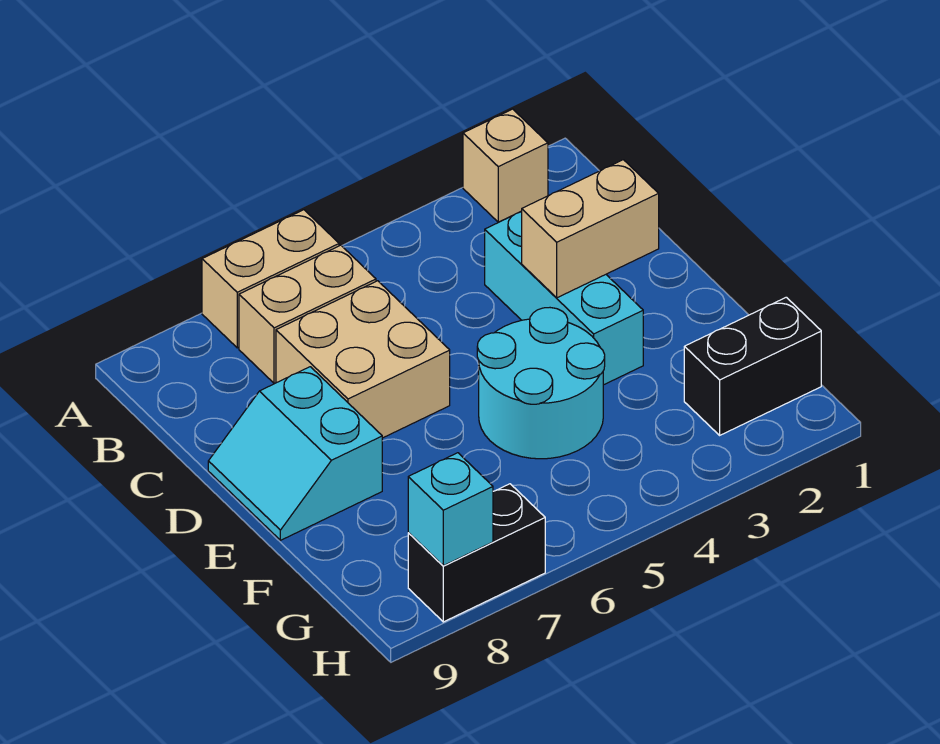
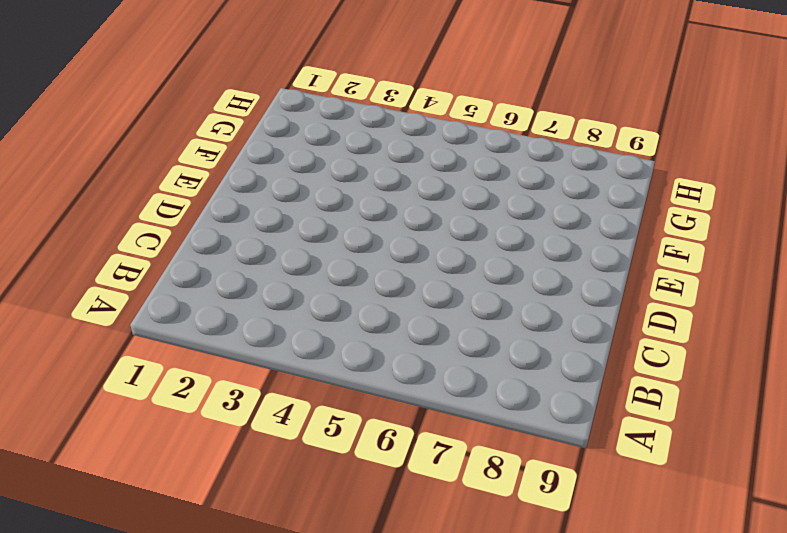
none -> tan 1x1 brick [463,109,548,222]
none -> tan 1x2 brick [202,210,339,348]

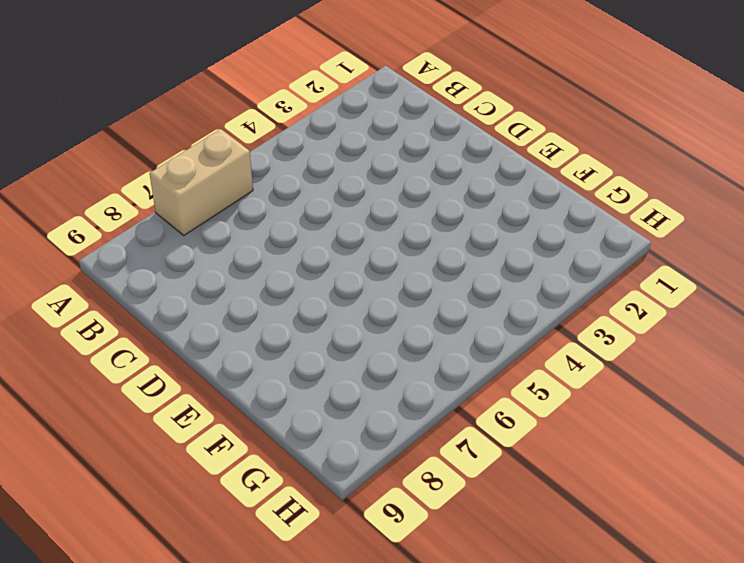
none -> tan 1x1 brick [463,109,548,222]
none -> tan 1x2 brick [239,245,376,384]

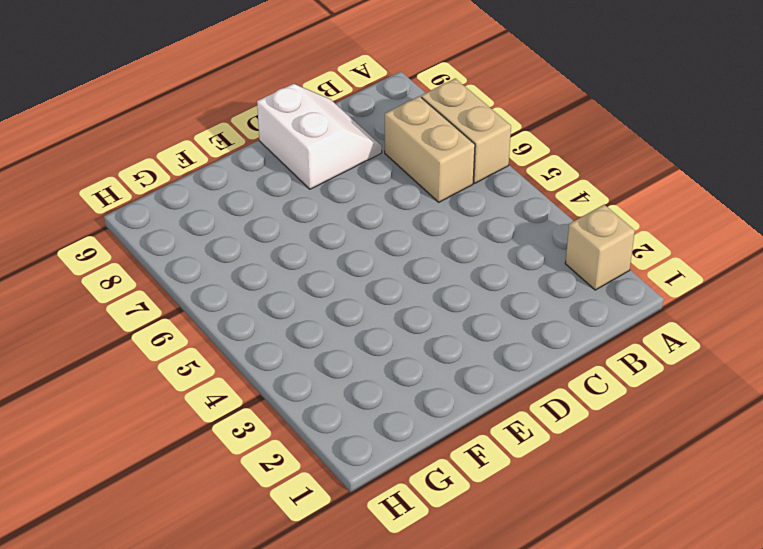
white 2x2 slope [257,84,382,189] -> cyan 2x2 slope [208,367,382,540]
none -> cyan 1x3 brick [485,212,643,385]
none -> tan 2x2 brick [276,281,450,438]

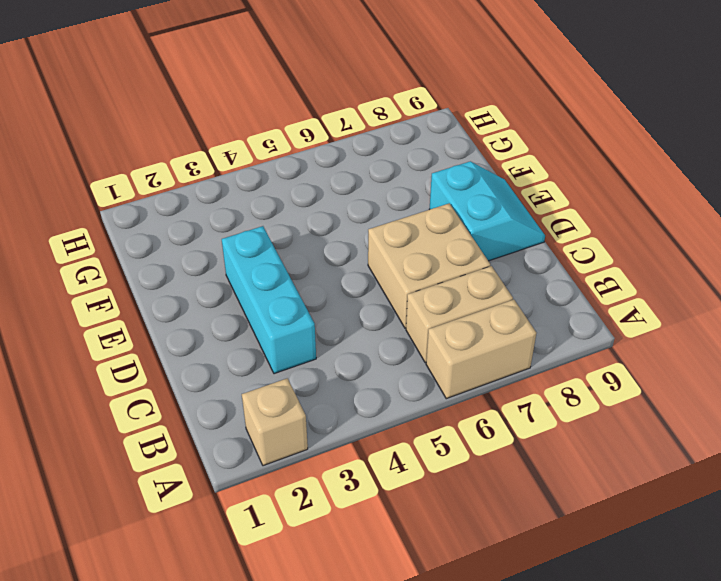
none -> cyan 2x2 round brick [477,308,605,459]
none -> black 1x2 brick [684,297,821,435]

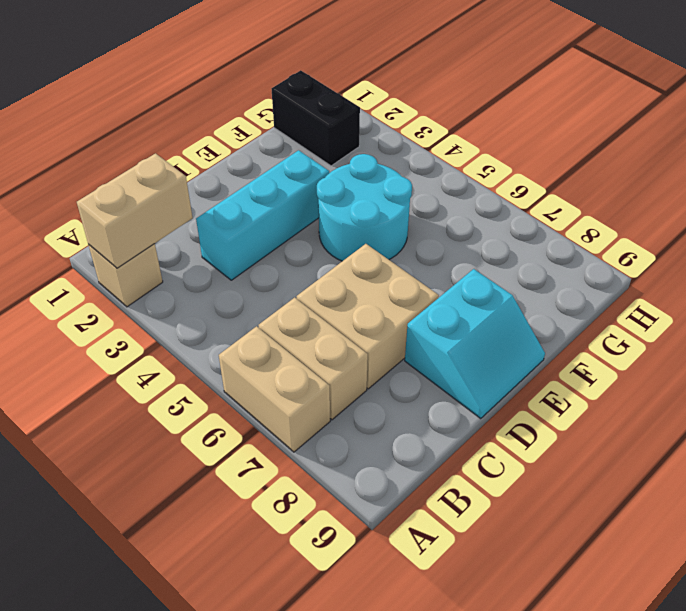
tan 1x2 brick [77,153,193,268] -> tan 1x2 brick turned to [521,160,659,298]
none -> black 1x2 brick [408,484,545,622]
none -> cyan 1x1 brick [408,453,493,566]

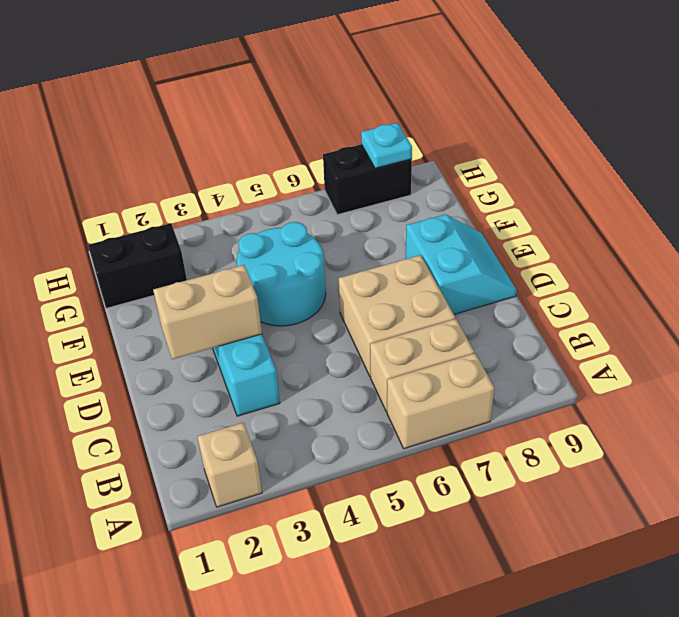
cyan 1x1 plate [361,123,412,168] -> cyan 1x1 brick [408,453,493,566]

